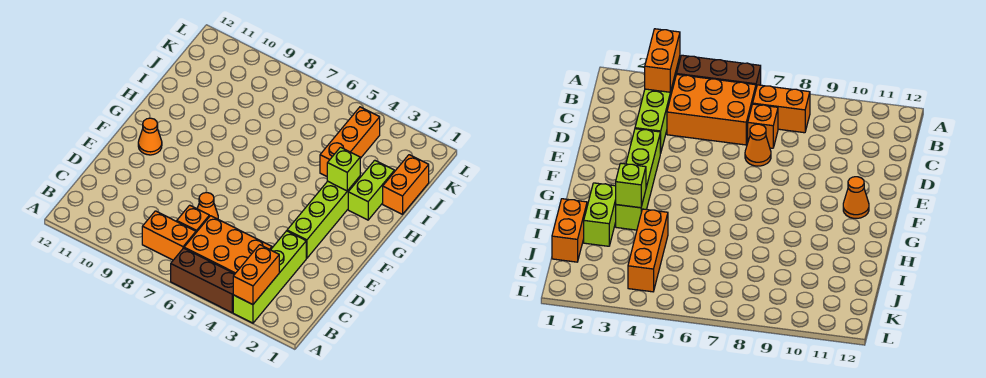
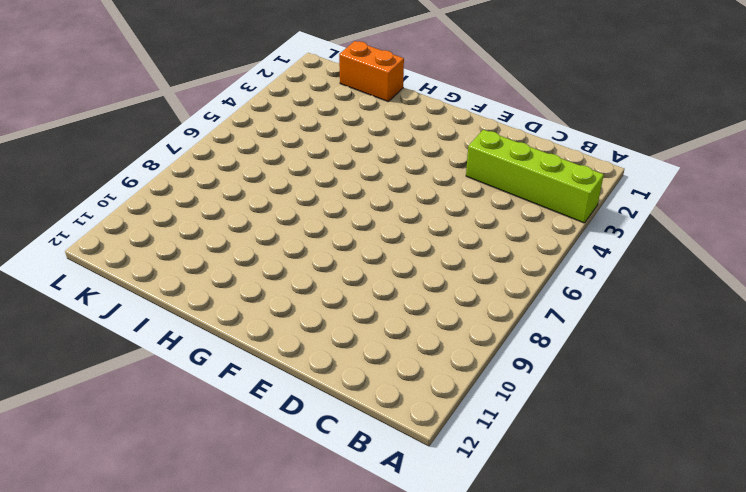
none -> brown 1x3 brick [171,248,235,313]
none -> orange 2x3 brick [184,216,272,274]
none -> orange 1x2 brick [142,211,196,260]

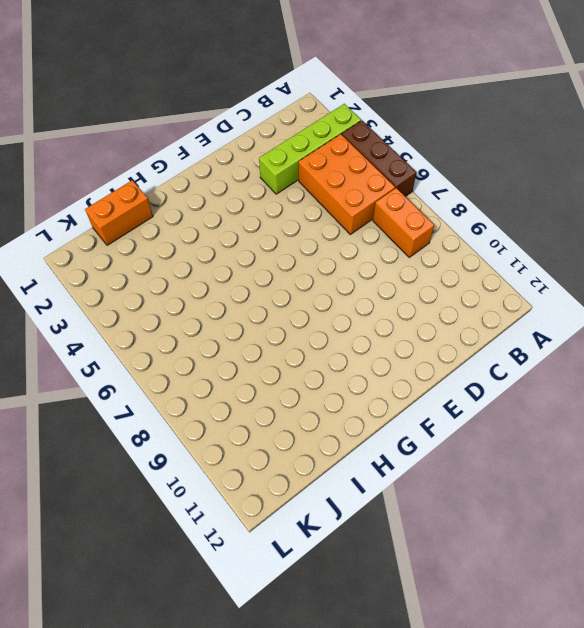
none -> orange 1x1 brick [177,205,209,232]
none -> orange 1x1 cone [197,193,218,219]
none -> lime 1x4 brick [287,177,360,258]

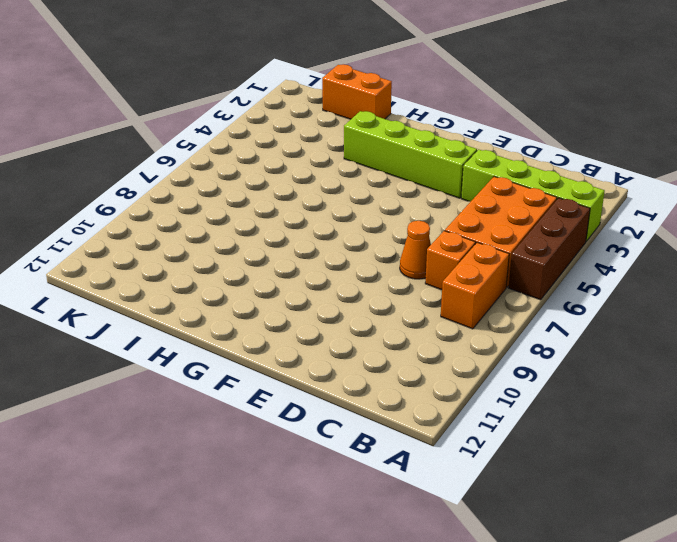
none -> orange 1x1 cone [138,118,162,155]
none -> lime 1x2 brick [348,160,394,220]
none -> orange 1x3 brick [320,107,380,176]

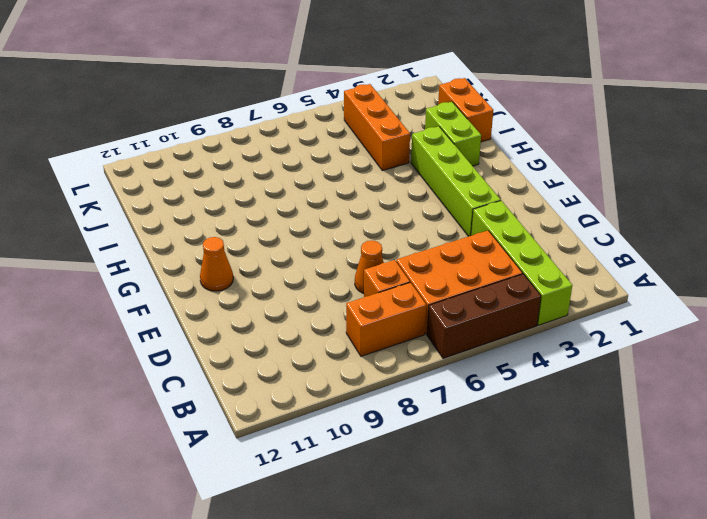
none -> orange 1x2 brick [233,245,279,305]
none -> lime 1x1 brick [327,147,360,191]

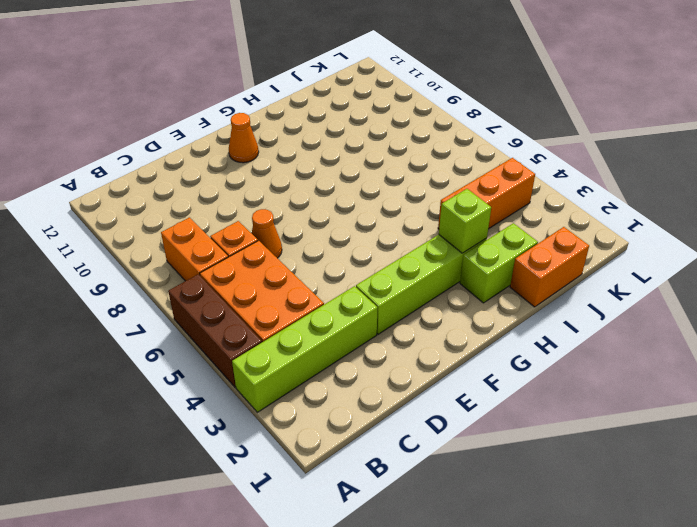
none -> orange 1x2 brick [233,245,279,305]

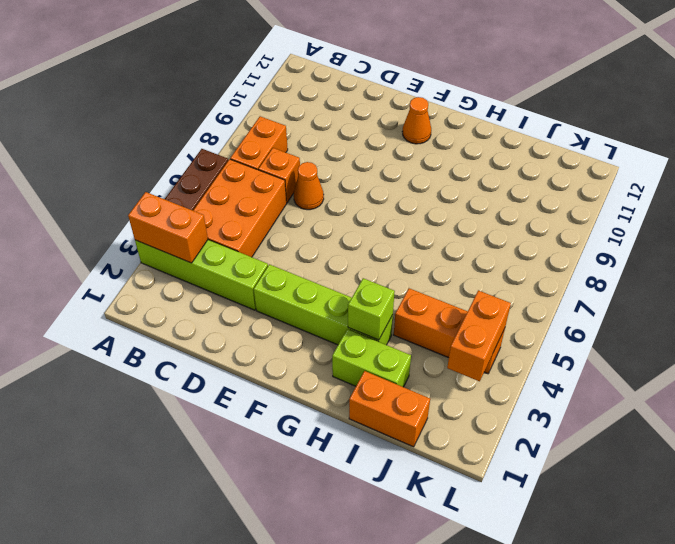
orange 1x2 brick [447,290,511,381] -> none

